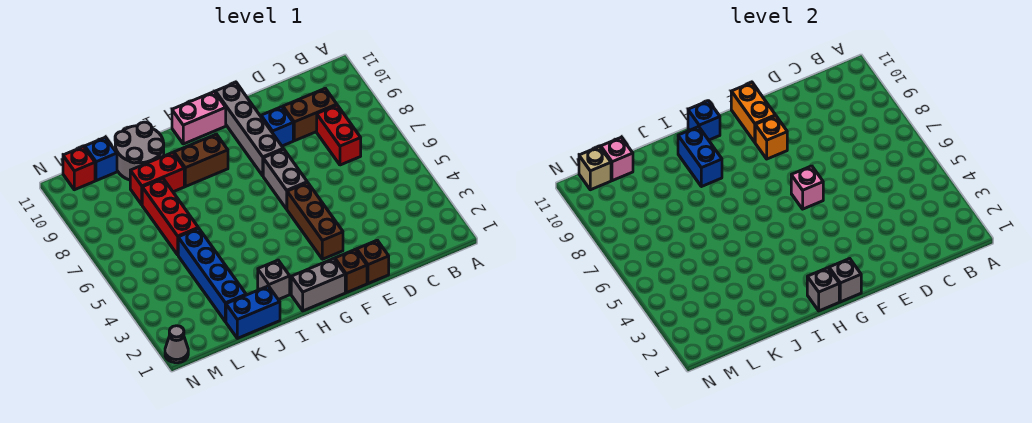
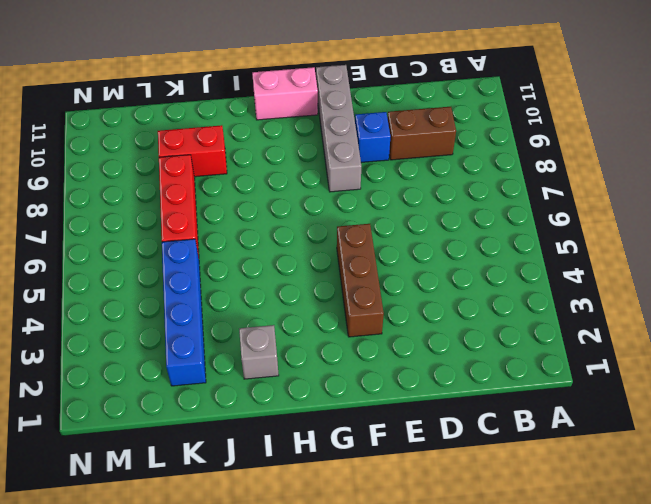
none -> red 1x2 brick [317,105,361,165]
none -> brown 1x1 brick [357,240,389,284]
none -> brown 1x1 brick [335,249,367,293]

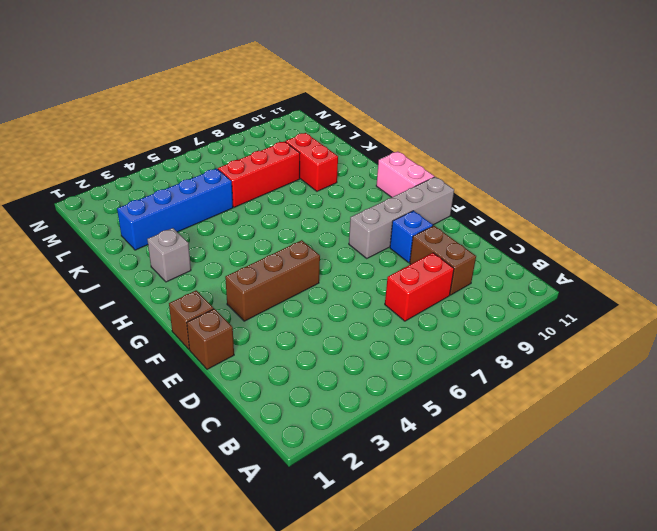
none -> grey 1x2 brick [263,149,307,209]
none -> grey 1x2 brick [291,259,345,311]
none -> brown 1x2 brick [174,134,228,187]

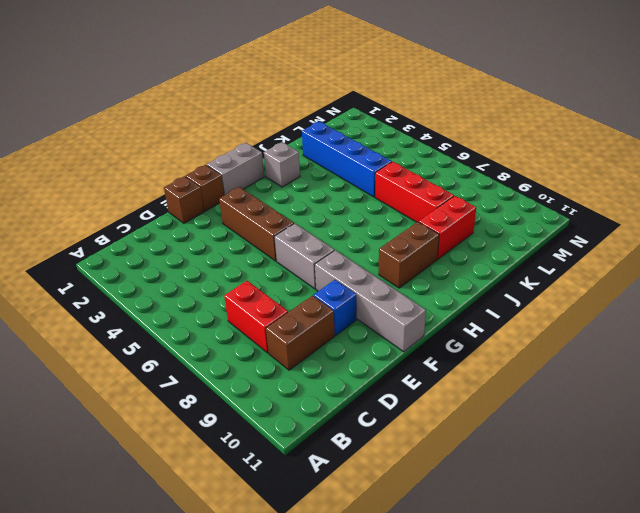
none -> pink 1x2 brick [172,92,226,144]
none -> blue 1x2 brick [226,286,280,338]
none -> grey 2x2 round brick [115,122,164,180]

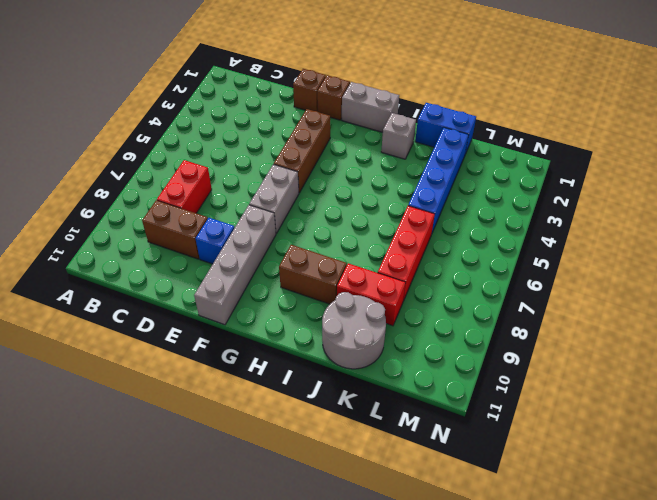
none -> pink 1x2 brick [172,92,226,144]
none -> blue 1x1 brick [85,137,117,181]
none -> red 1x1 brick [63,147,95,190]

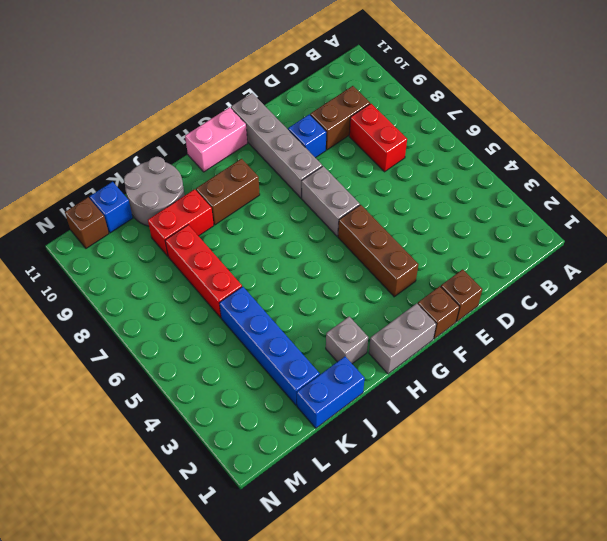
brown 1x1 brick [65,197,109,248] -> red 1x1 brick [63,147,95,190]
none -> grey 1x1 cone [165,326,188,363]
none -> pink 1x1 brick [791,166,823,209]
none -> orange 1x1 brick [755,116,787,159]

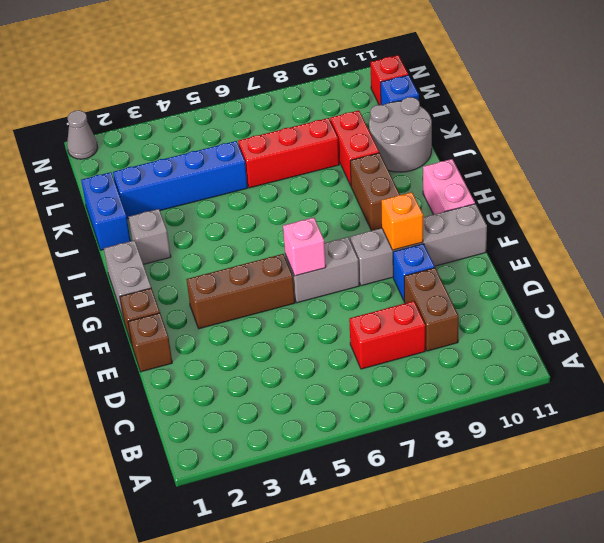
none -> orange 1x2 brick [731,83,776,142]
none -> grey 1x1 brick [829,259,861,302]
none -> grey 1x1 brick [807,268,839,311]

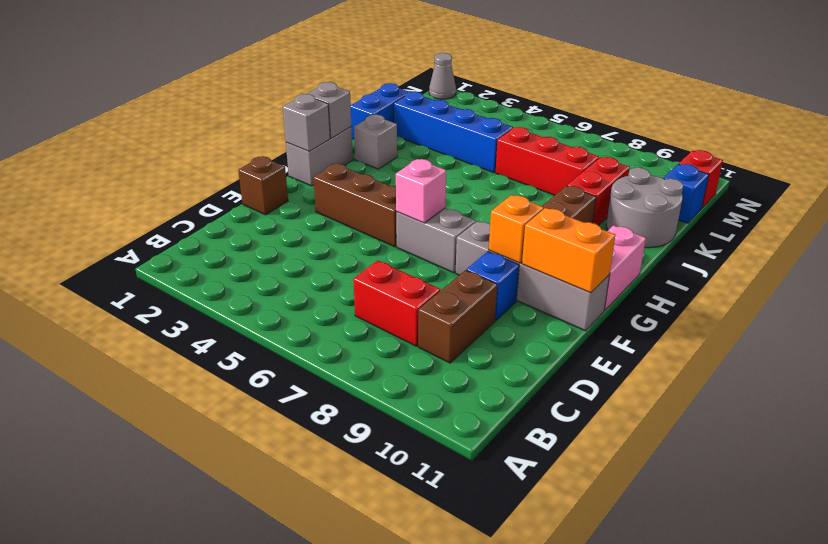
none -> brown 1x1 brick [335,249,367,293]
none -> blue 1x1 brick [688,101,720,140]
none -> blue 1x2 brick [678,127,722,187]

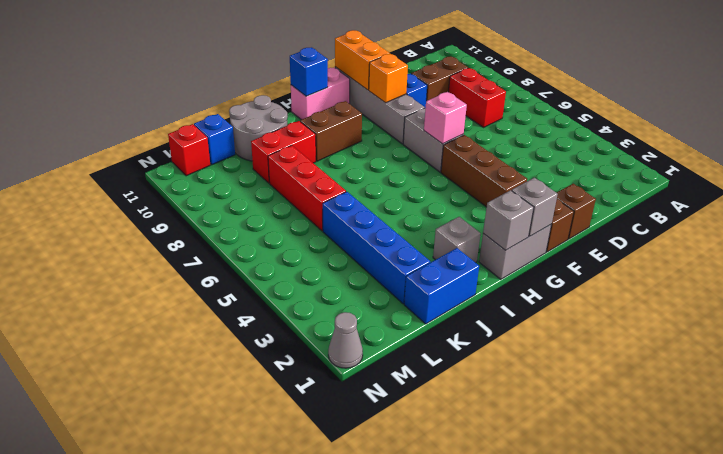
none -> blue 1x2 brick [678,127,722,187]
none -> pink 1x1 brick [601,137,633,181]
none -> tan 1x1 brick [579,147,611,190]

